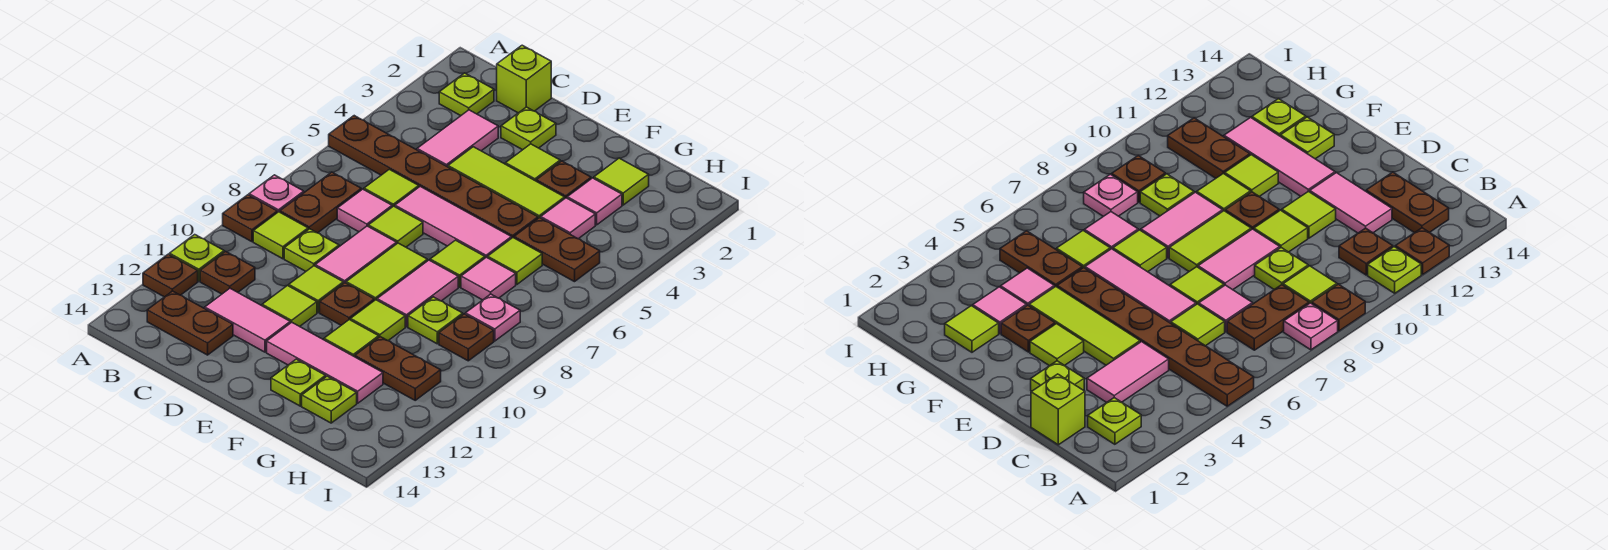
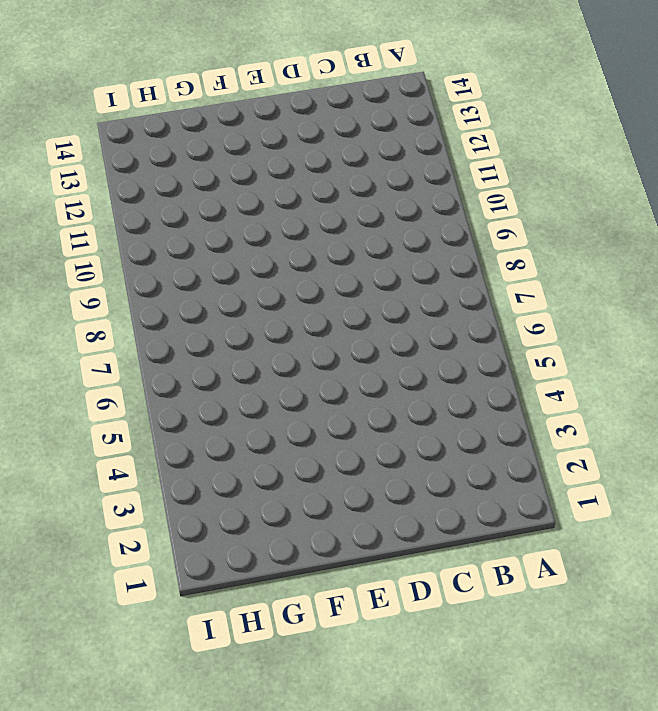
none -> brown 1x6 plate [329,116,538,238]
none -> pink 1x1 plate [249,175,304,213]
none -> brown 1x1 plate [223,195,277,242]
none -> lime 1x1 plate [169,235,224,281]

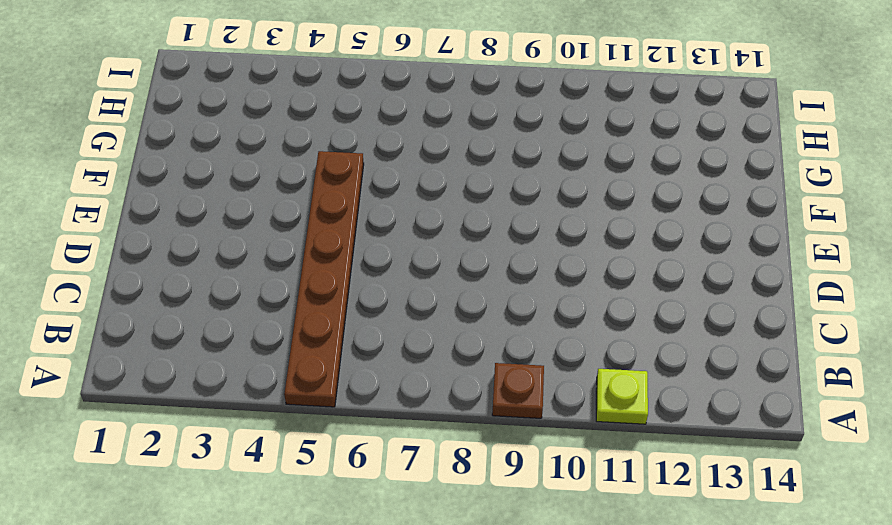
none -> pink 1x1 plate [249,175,304,213]
none -> brown 1x1 plate [143,254,198,297]
none -> lime 1x1 plate [439,73,494,116]
none -> brown 1x2 plate [280,172,361,233]

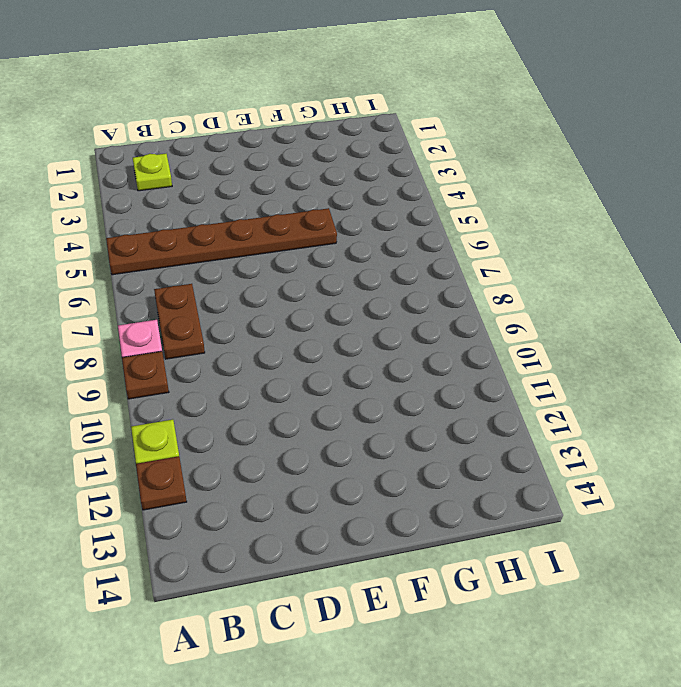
none -> lime 1x1 tile [253,212,308,259]
none -> brown 1x1 plate [200,251,255,294]
none -> brown 1x2 plate [147,291,233,355]
none -> lime 1x1 brick [497,45,551,113]

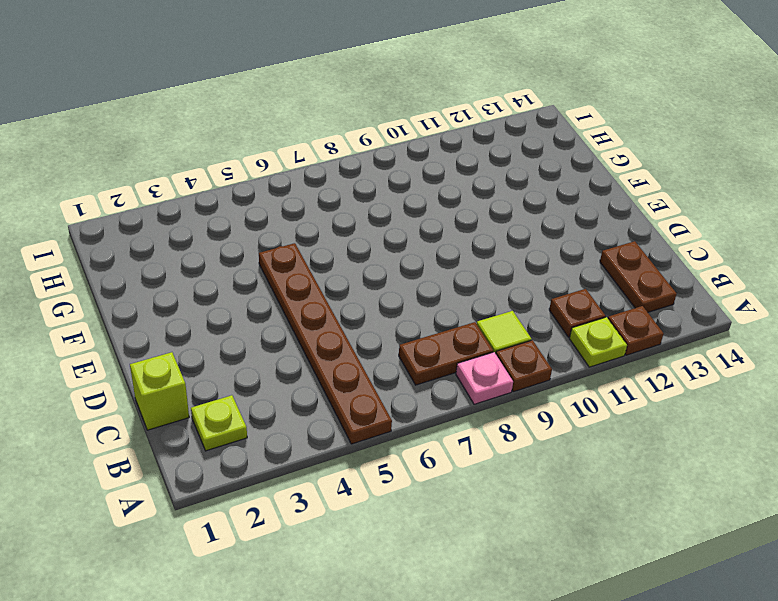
none -> pink 1x2 tile [417,110,498,167]
none -> lime 1x1 tile [364,169,419,207]
none -> pink 1x1 tile [337,189,392,232]
none -> lime 1x1 plate [284,229,339,271]

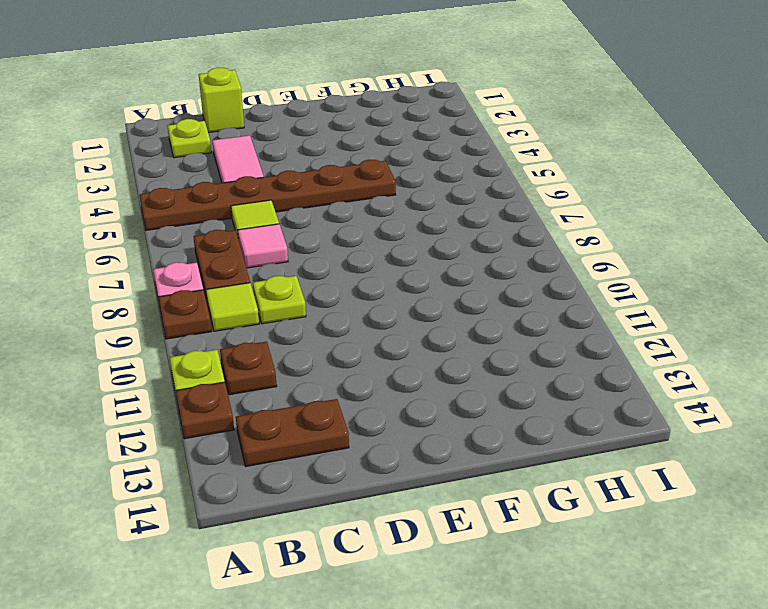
none -> pink 1x2 tile [205,288,290,352]
none -> lime 1x1 plate [501,107,556,150]
none -> lime 1x3 tile [448,147,565,218]
none -> pink 1x3 tile [395,186,511,258]

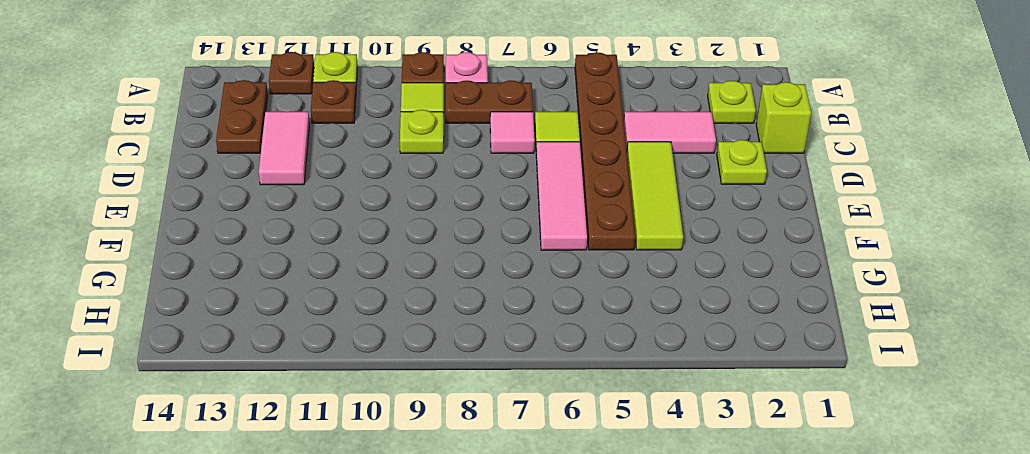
none -> lime 1x1 tile [368,206,423,247]
none -> pink 1x2 tile [315,226,397,284]
none -> lime 1x1 tile [289,266,343,313]
none -> lime 1x1 tile [262,286,317,326]

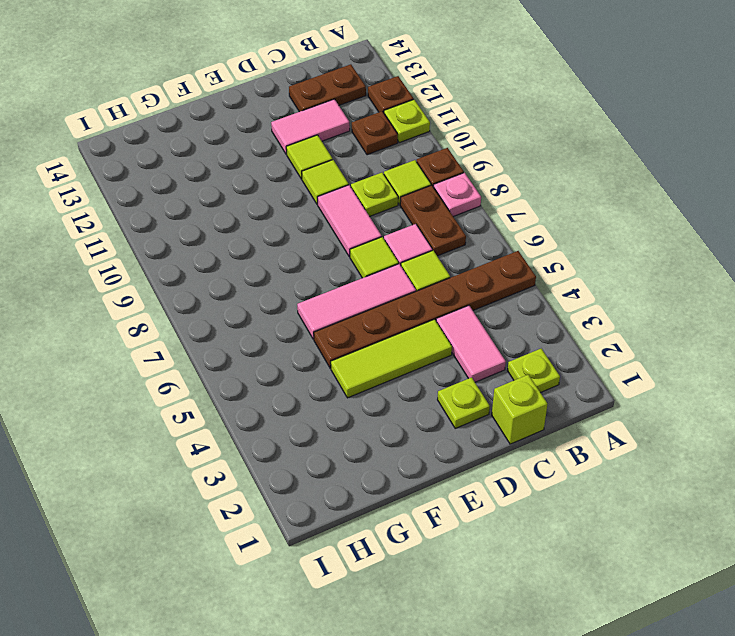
none -> lime 1x1 tile [505,144,561,181]
none -> lime 1x2 tile [346,243,427,301]
none -> brown 1x1 plate [320,283,374,325]
none -> pink 1x3 tile [267,323,383,403]

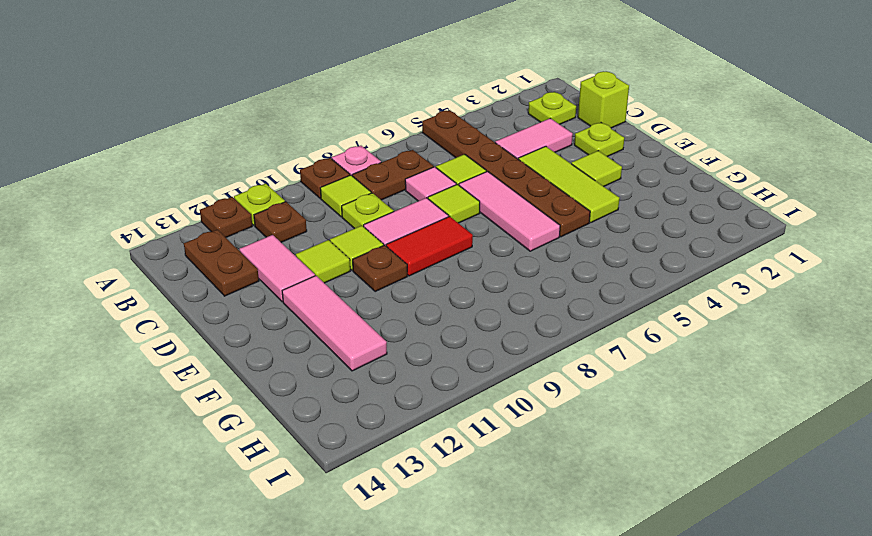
red 1x2 tile [386,216,473,276] -> lime 1x2 tile [346,243,427,301]
none -> brown 1x1 plate [536,161,591,198]
none -> lime 1x1 tile [430,240,485,287]
none -> pink 1x2 tile [377,260,458,327]
none -> lime 1x1 tile [351,300,405,341]

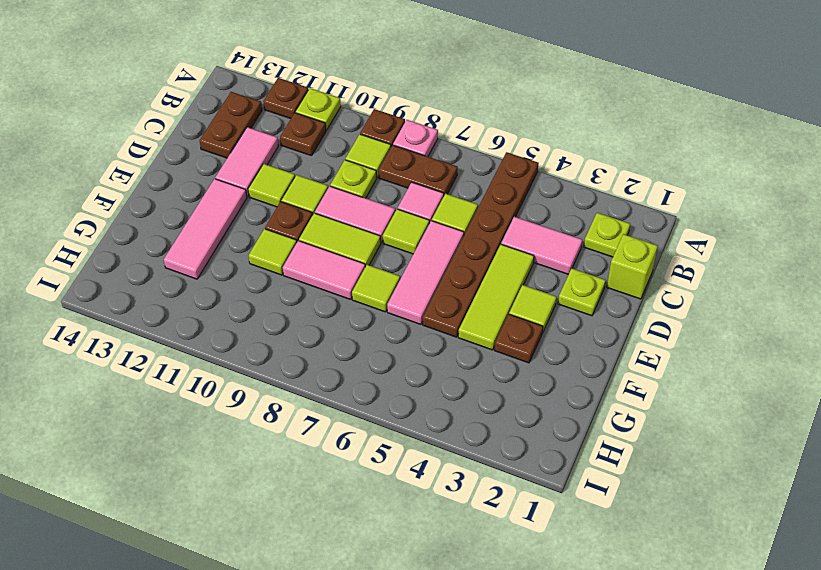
none -> lime 1x1 tile [324,320,379,357]
none -> lime 1x1 plate [271,359,326,406]
none -> lime 1x1 tile [594,158,649,205]
none -> pink 1x1 tile [567,178,622,225]

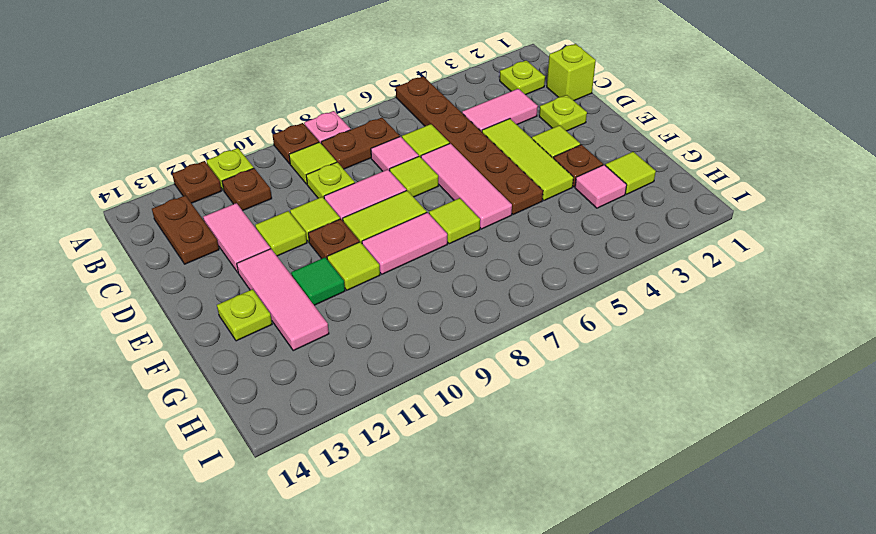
green 1x1 tile [291,257,345,305] -> lime 1x1 tile [324,320,379,357]
none -> pink 1x1 tile [541,198,595,239]
none -> brown 1x2 plate [514,218,600,282]
none -> lime 1x1 tile [488,238,542,284]
none -> pink 1x1 tile [461,257,516,300]

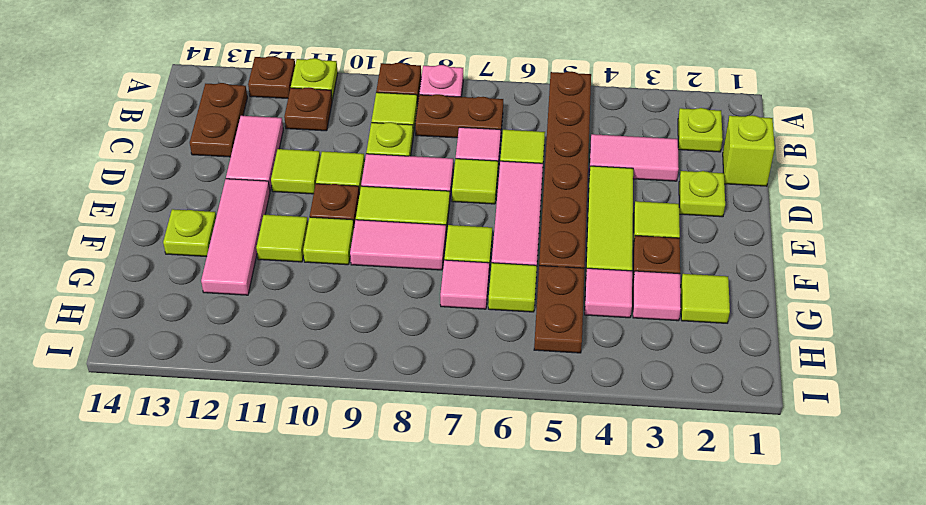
none -> lime 1x1 plate [408,297,463,344]
none -> brown 1x2 plate [355,337,441,400]
none -> lime 1x1 plate [302,376,357,423]
none -> pink 1x1 plate [465,294,520,341]

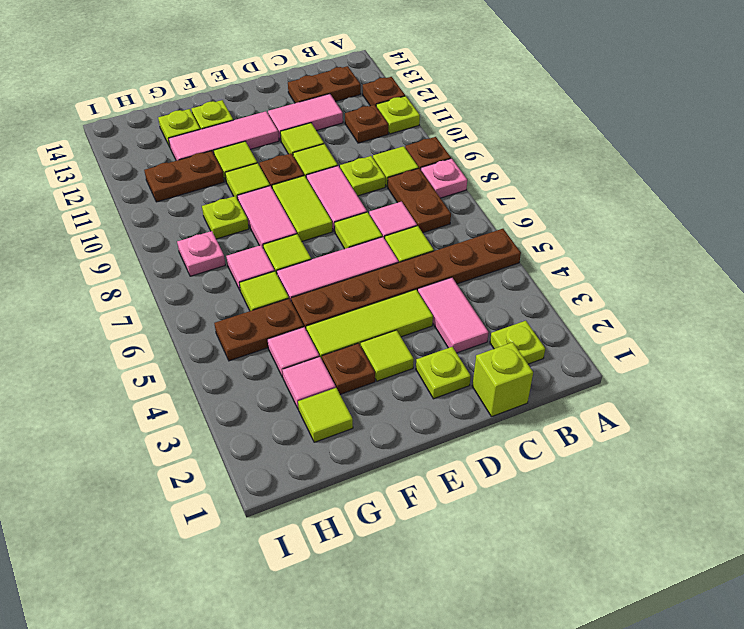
none -> brown 1x1 plate [439,314,494,361]

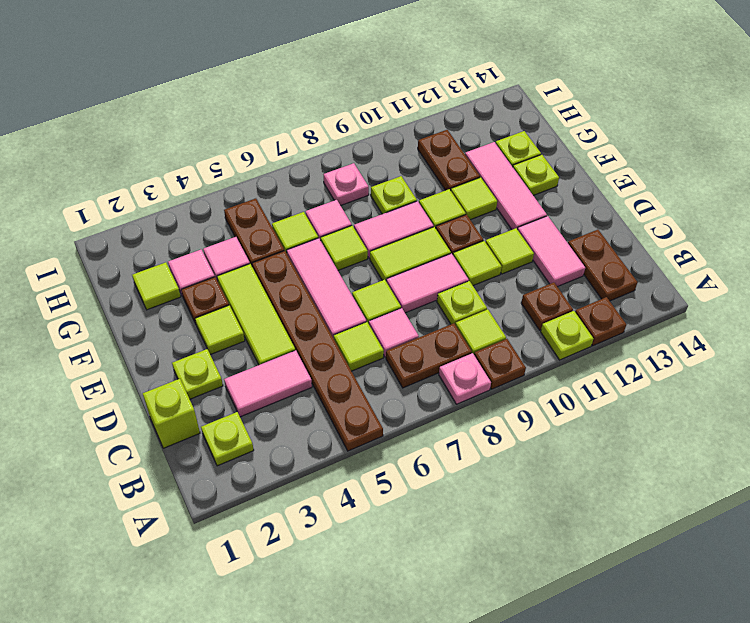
none -> brown 1x1 plate [439,314,494,361]

